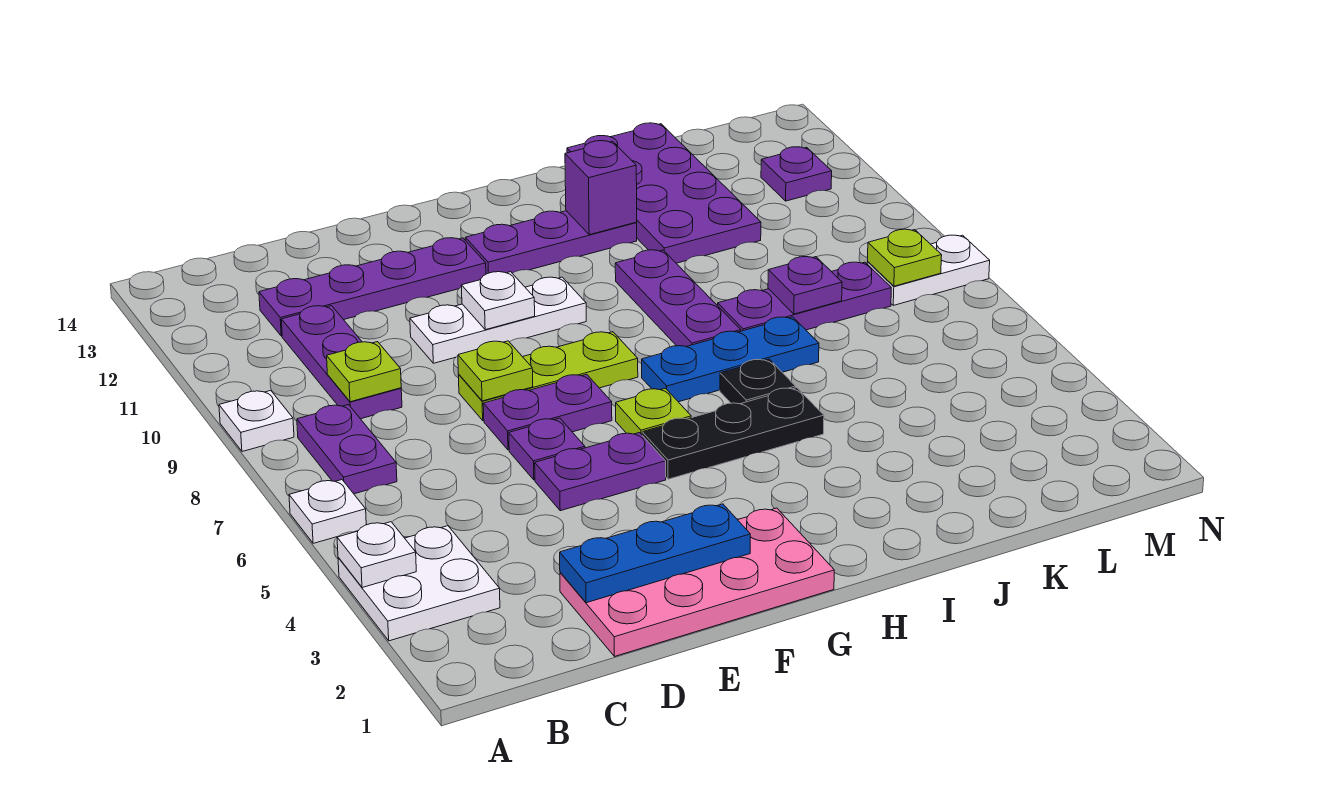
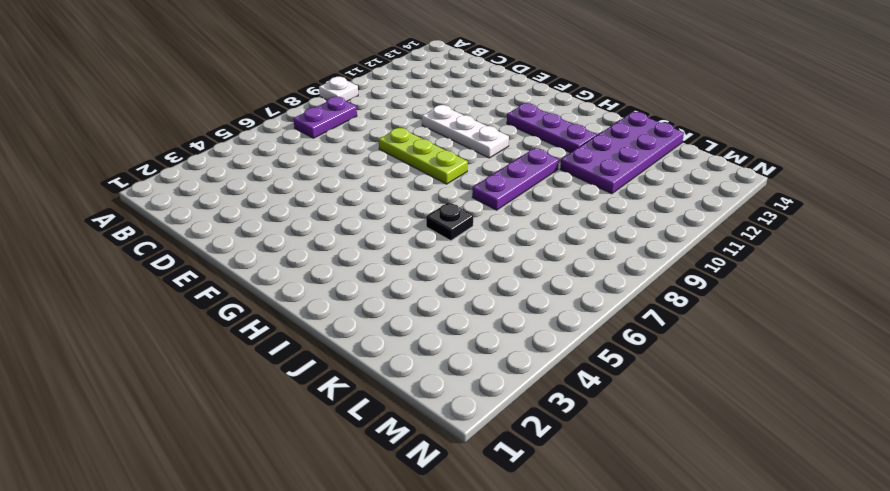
none -> white 2x2 plate [338,526,500,641]
none -> white 1x1 plate [289,480,366,543]
none -> purple 1x3 plate [281,306,402,419]
none -> purple 1x4 plate [259,238,486,336]

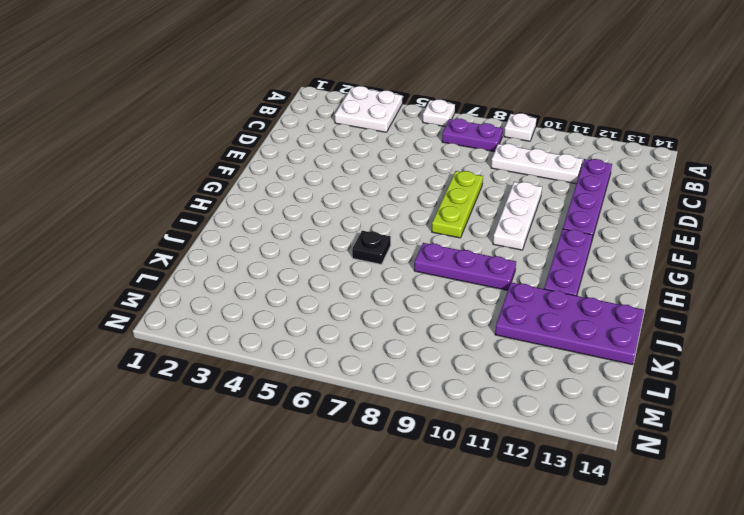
white 1x3 plate [491,144,583,184] -> purple 1x3 plate [281,306,402,419]
none -> pink 2x4 plate [560,508,834,656]
none -> purple 1x2 plate [535,433,666,511]
none -> purple 1x1 plate [509,418,585,480]
none -> purple 1x2 plate [483,374,612,450]

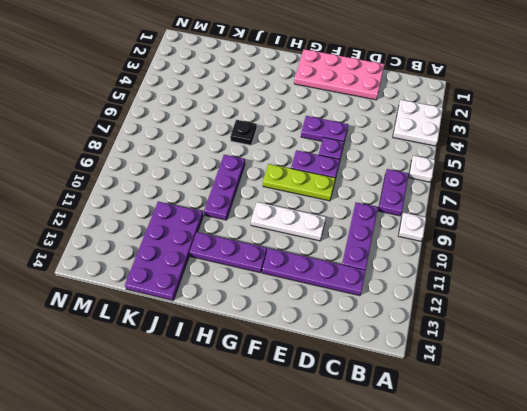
none -> black 1x3 plate [642,388,824,479]
none -> lime 1x1 plate [616,388,691,435]
none -> blue 1x3 plate [642,317,819,402]
none -> purple 1x3 plate [718,262,891,331]

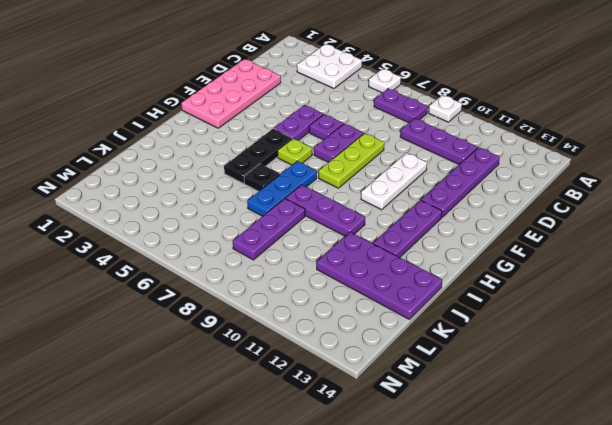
none -> white 1x2 plate [867,235,990,305]
none -> purple 1x1 plate [761,147,832,201]
none -> white 1x1 plate [337,522,416,588]
none -> lime 1x1 plate [327,342,401,402]

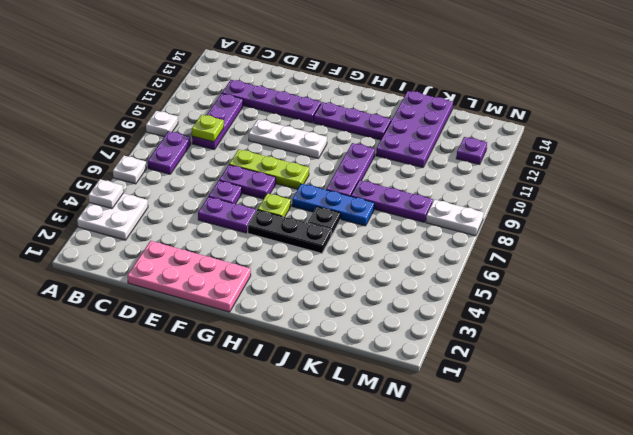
none -> blue 1x3 plate [560,504,750,603]
none -> lime 1x1 plate [458,341,533,401]
none -> white 1x1 plate [461,272,535,330]
none -> purple 1x1 brick [565,141,637,235]

